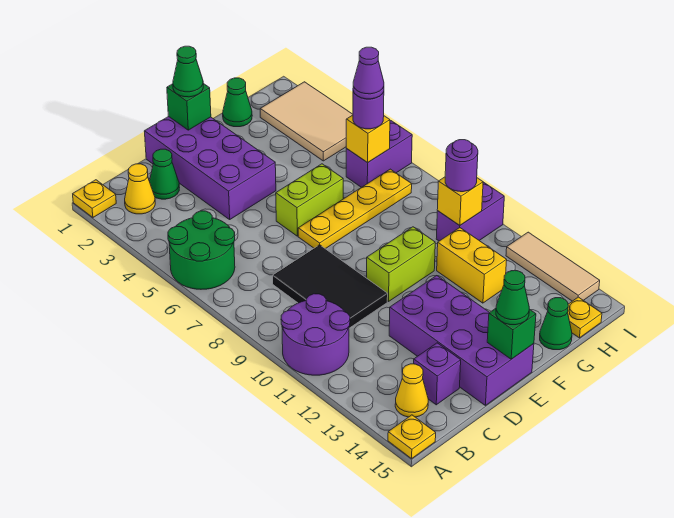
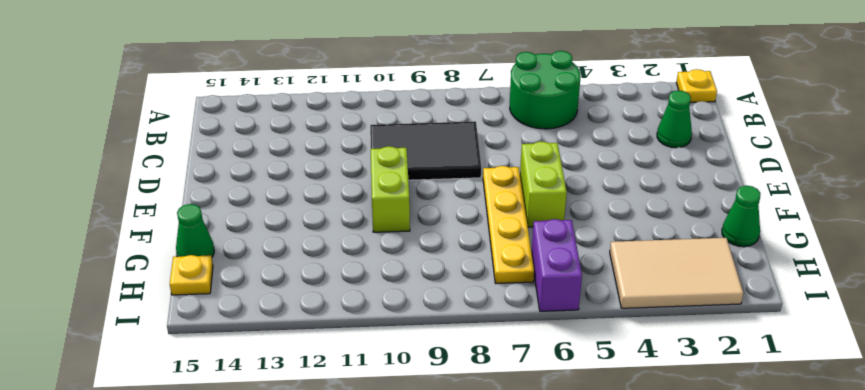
none -> purple 2x2 round brick [281,294,350,375]
none -> yellow 1x1 plate [388,415,436,459]
none -> yellow 1x1 cone [125,164,155,214]
none -> yellow 1x1 cone [395,364,428,417]

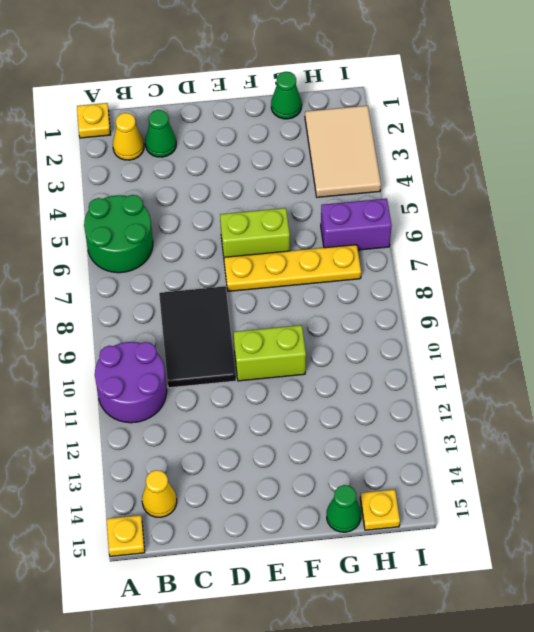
none -> purple 1x1 brick [414,343,461,405]
none -> purple 2x4 brick [144,116,276,219]
none -> purple 2x4 brick [389,276,534,405]
none -> yellow 1x2 brick [437,228,507,303]

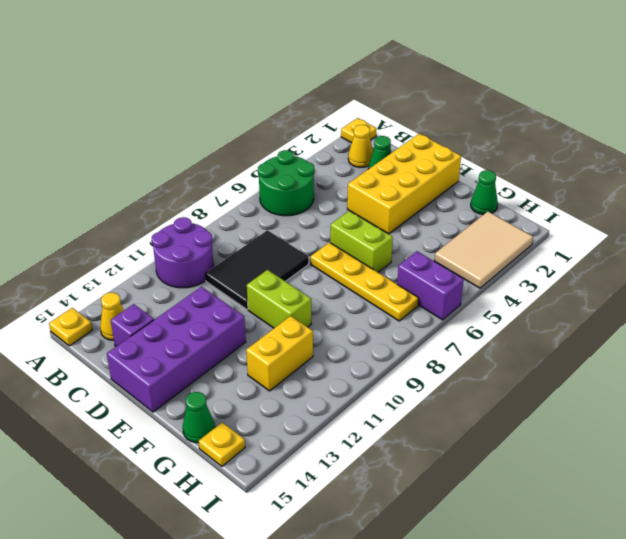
yellow 2x4 brick [347,134,461,234] -> purple 2x4 brick [144,116,276,219]
none -> purple 1x2 brick [436,182,504,241]
none -> tan 1x3 tile [506,232,600,301]
none -> green 1x1 brick [167,83,211,130]
none -> green 1x1 brick [487,308,536,359]

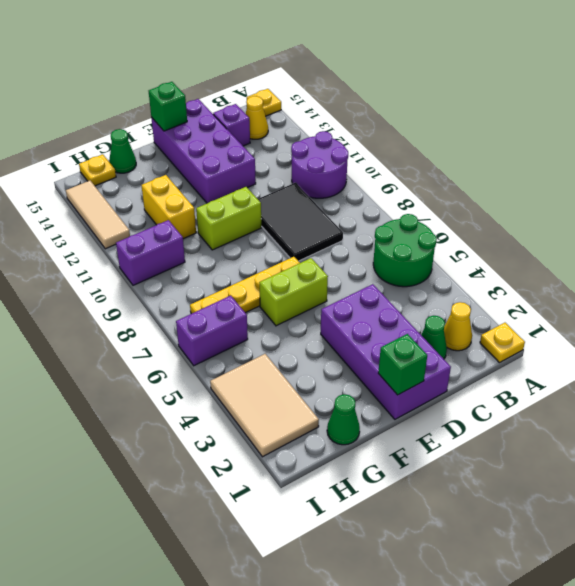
none -> yellow 1x1 brick [346,115,390,163]
none -> yellow 1x1 brick [437,177,483,225]
none -> green 1x1 cone [173,46,203,97]
none -> green 1x1 cone [496,271,529,325]

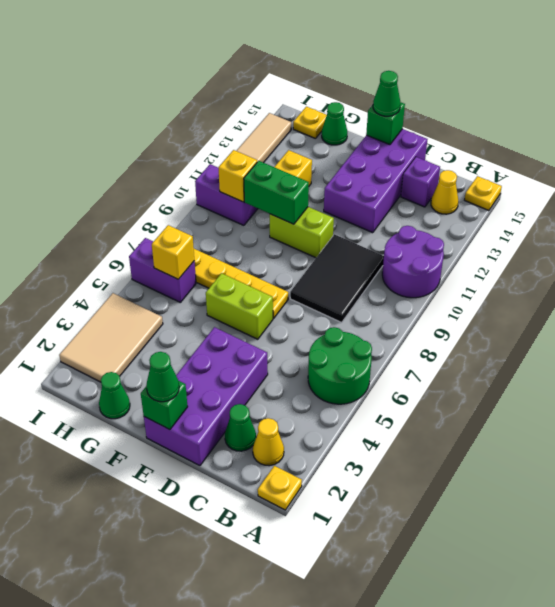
green 1x2 brick [244,161,309,224] -> none
none -> purple 1x1 round brick [353,91,384,129]
none -> purple 1x1 round brick [445,140,478,192]
none -> purple 1x1 cone [353,47,384,99]

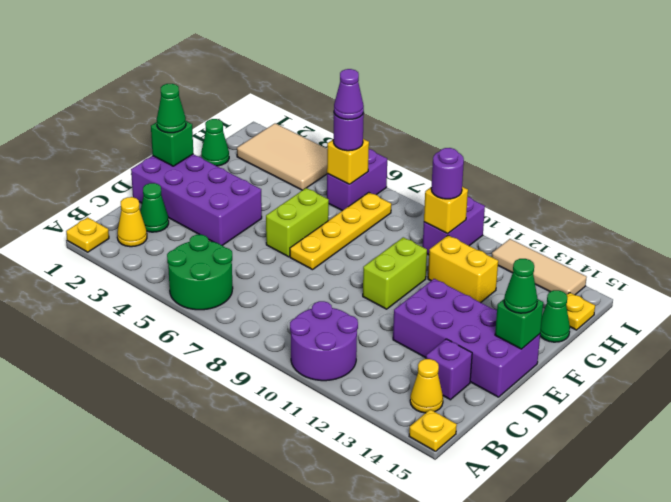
none -> black 2x3 tile [273,245,388,328]

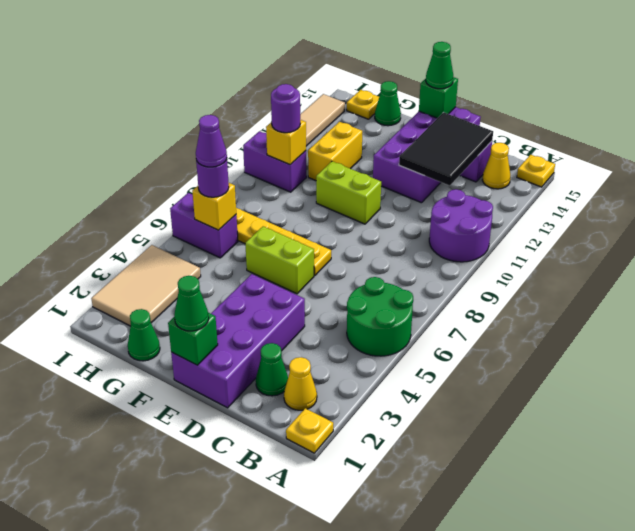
black 2x3 tile [399,112,493,186] -> black 2x3 tile moved to [273,245,388,328]

